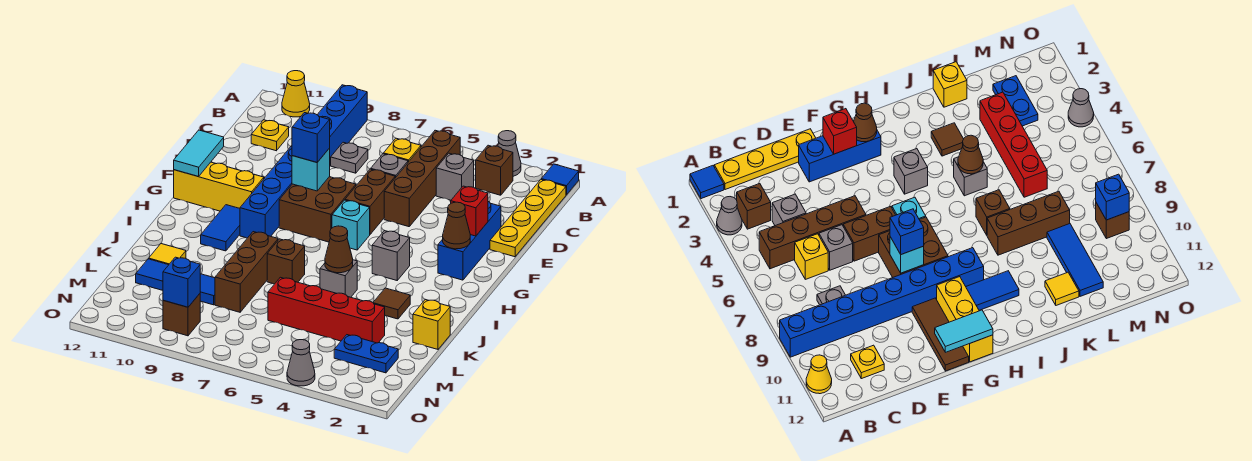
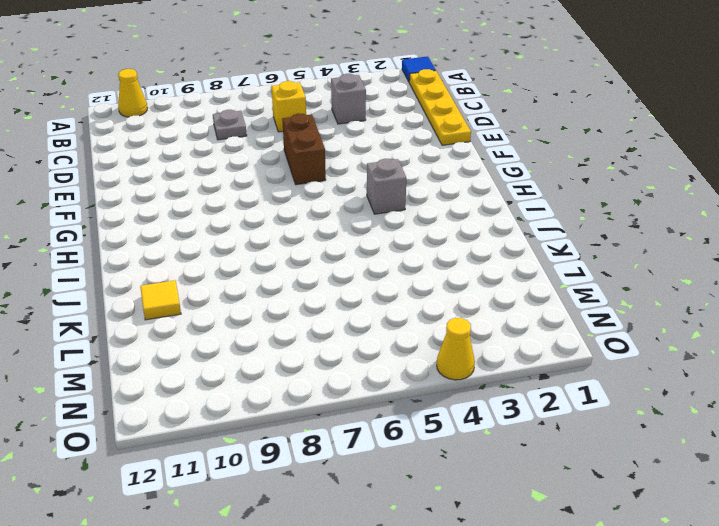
yellow 1x1 cone [437,318,475,380] -> grey 1x1 cone [287,340,315,386]
none -> grey 1x1 cone [498,131,521,176]
none -> blue 1x8 brick [240,85,367,238]
none -> brown 1x1 brick [476,145,513,195]
none -> brown 1x4 brick [384,130,460,227]

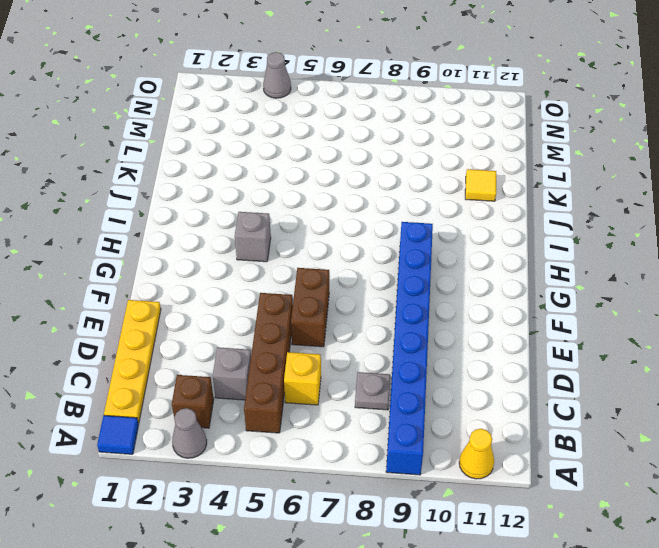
none -> yellow 1x1 plate [251,120,289,151]
none -> grey 1x1 brick [371,154,408,178]
none -> blue 1x3 brick [438,202,501,280]
none -> brown 2x2 brick [279,177,356,242]

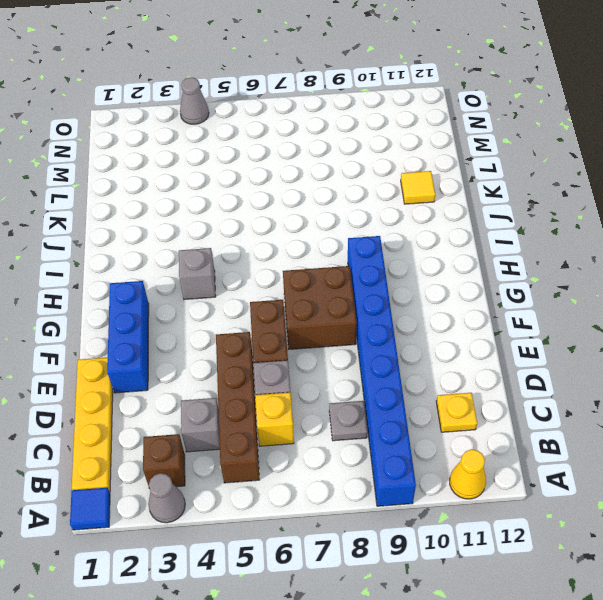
none -> brown 1x3 tile [912,298,969,371]
none -> cyan 1x1 brick [332,200,370,250]
none -> yellow 1x3 brick [174,162,264,211]
none -> blue 1x2 tile [201,205,240,251]

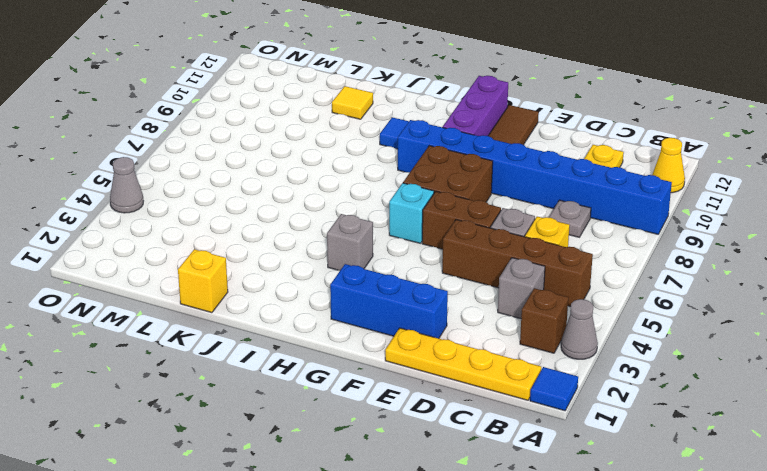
purple 1x3 brick [443,76,508,136] -> yellow 1x3 brick [174,162,264,211]
none -> brown 1x1 tile [373,288,410,319]
none -> grey 1x1 brick [320,260,357,297]
none -> brown 1x1 brick [267,239,305,284]
none -> brown 1x3 brick [215,232,278,312]

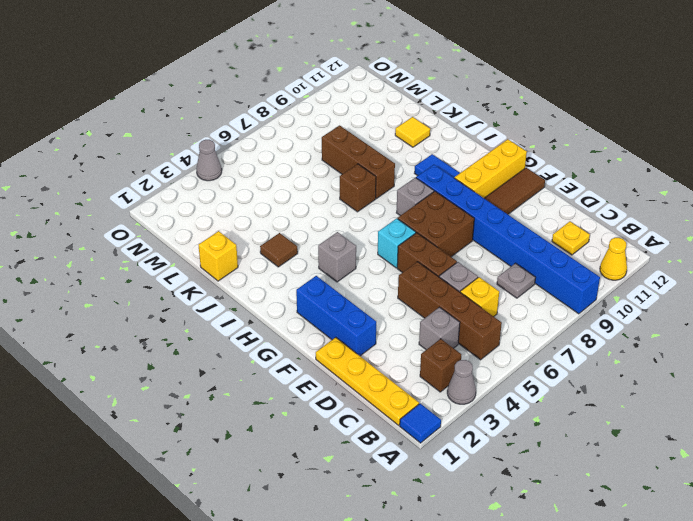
grey 1x1 brick [396,178,434,216] -> grey 1x1 brick moved to [320,260,357,297]
none -> red 1x4 brick [268,277,385,343]
none -> blue 1x3 tile [136,259,215,305]
none -> blue 1x2 plate [334,335,398,373]
none -> brown 1x1 brick [163,294,200,336]

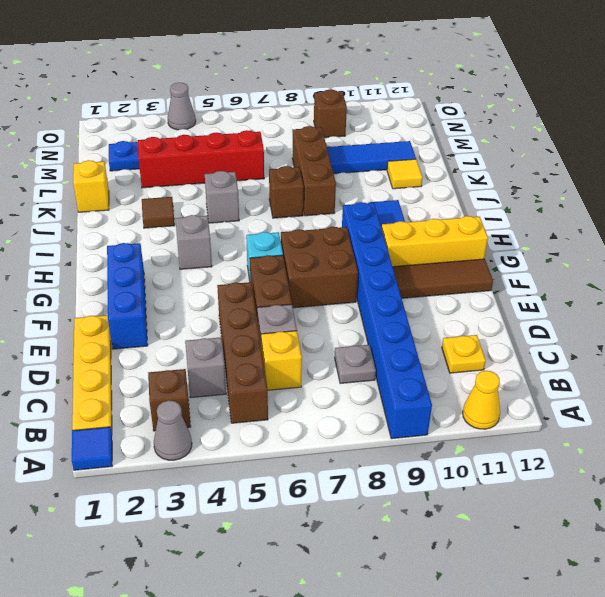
none -> red 1x1 brick [451,186,488,236]
none -> cyan 1x1 brick [292,148,330,191]
none -> cyan 1x2 tile [174,130,224,177]
none -> brown 1x1 cone [443,202,470,249]

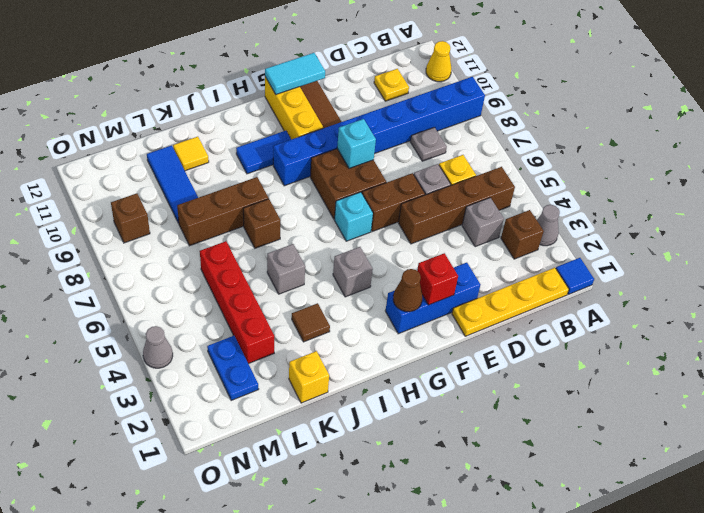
none -> brown 1x1 cone [325,226,353,273]
none -> blue 1x1 brick [163,257,200,307]
none -> blue 1x1 brick [292,113,330,162]

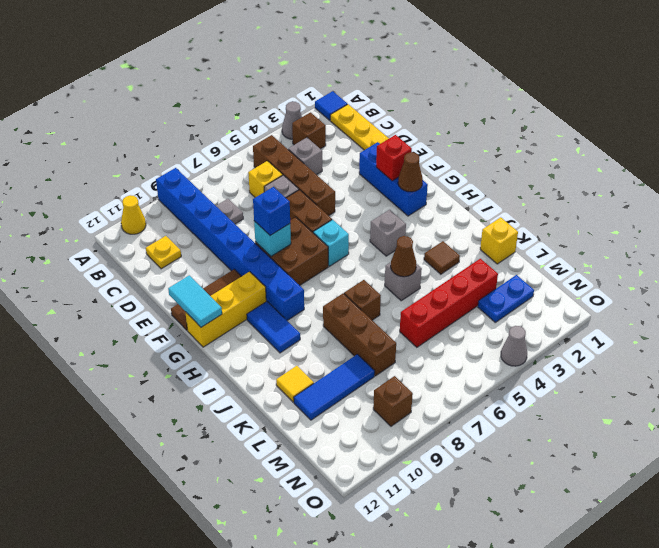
none -> blue 1x1 brick [163,257,200,307]

